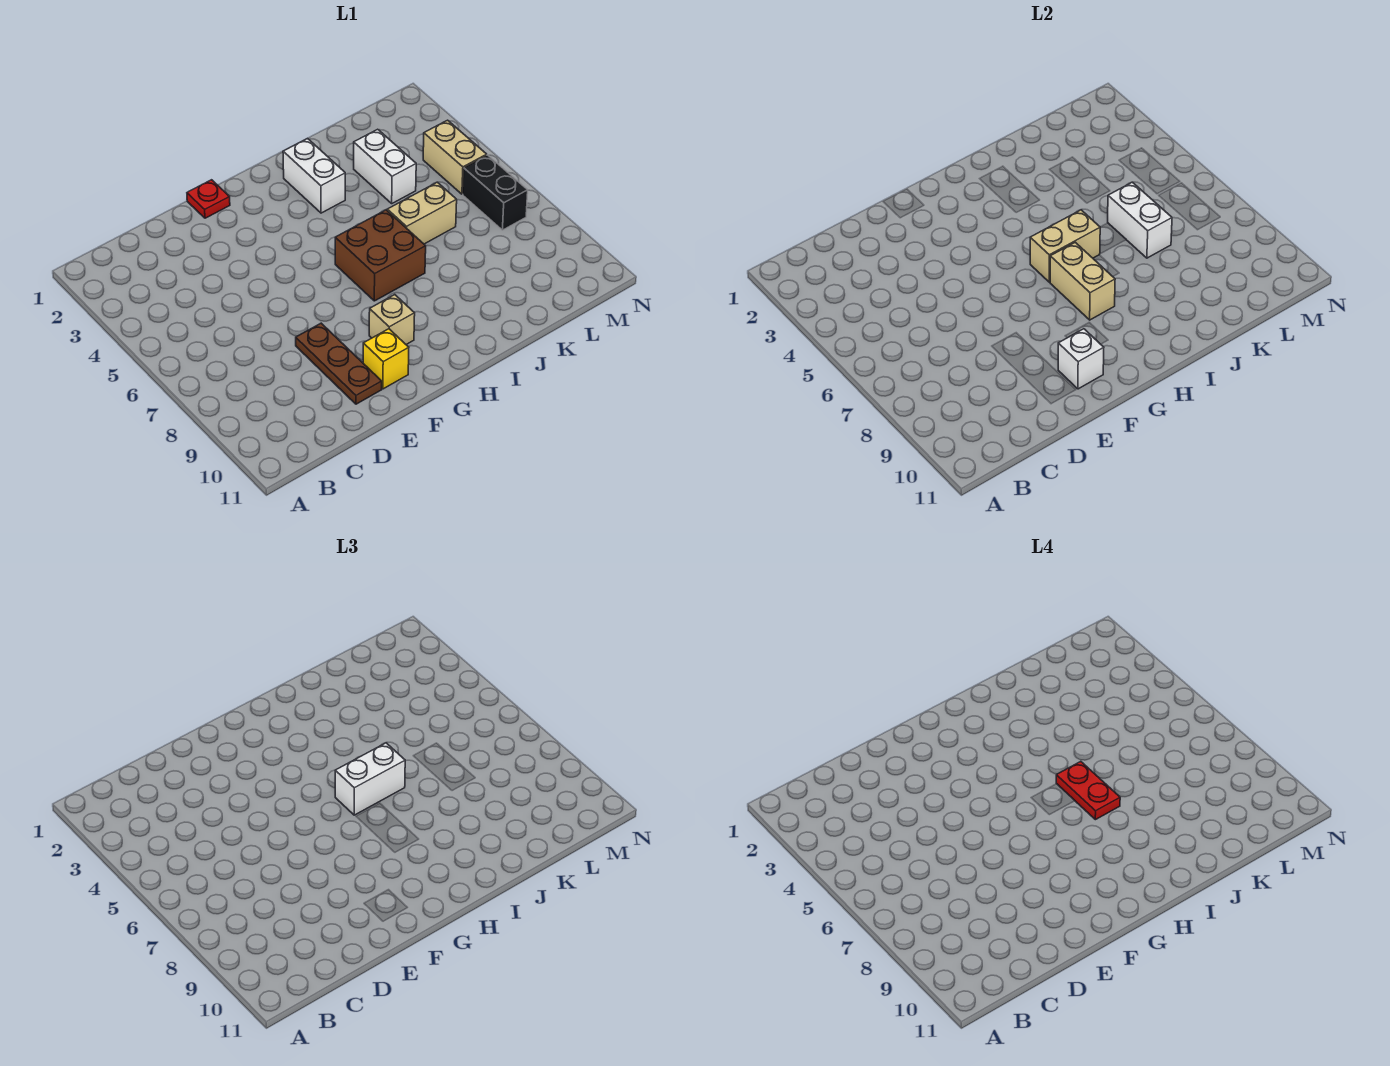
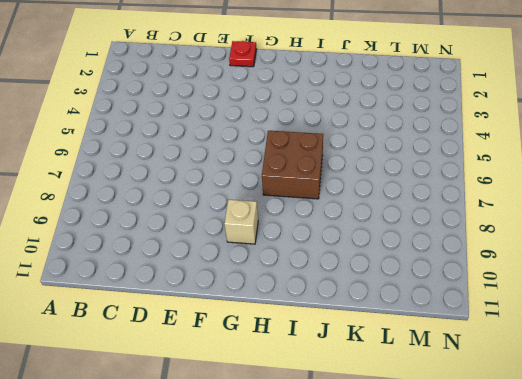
none -> brown 1x3 plate [296,323,382,404]
none -> yellow 1x1 brick [363,329,409,389]
none -> white 1x2 brick [283,138,345,213]

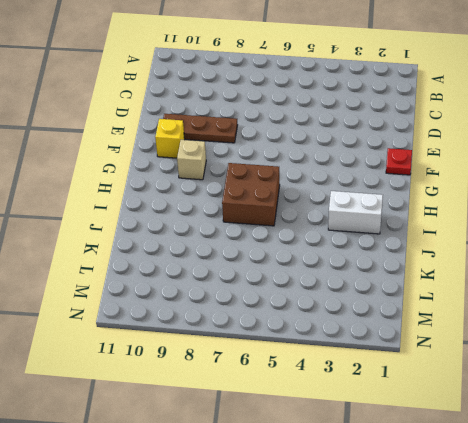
none -> tan 1x2 brick [387,182,457,244]
none -> white 1x2 brick [354,129,416,203]
none -> tan 1x2 brick [423,120,487,194]

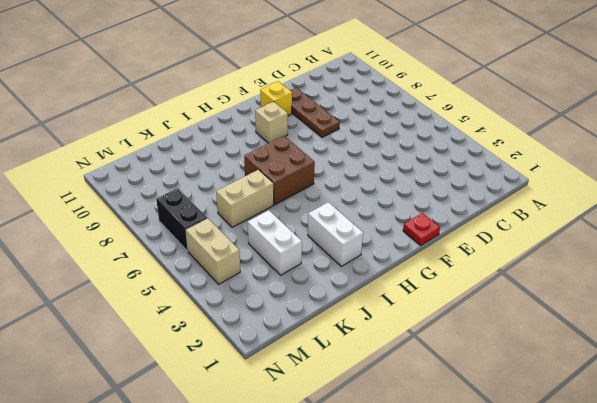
none -> white 1x1 brick [1058,329,1104,389]
none -> tan 1x2 brick [1030,210,1100,282]
none -> tan 1x2 brick [1050,242,1115,320]

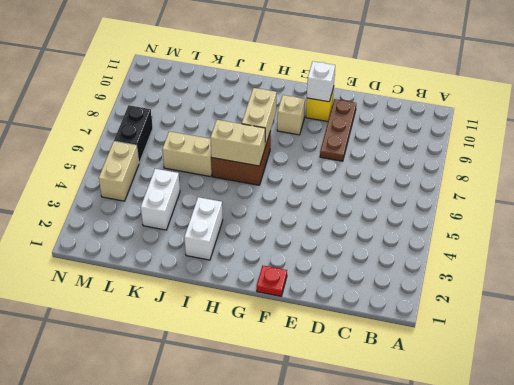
none -> white 1x2 brick [1108,182,1172,258]
none -> white 1x2 brick [335,743,405,815]
none -> red 1x2 plate [1056,762,1120,820]

